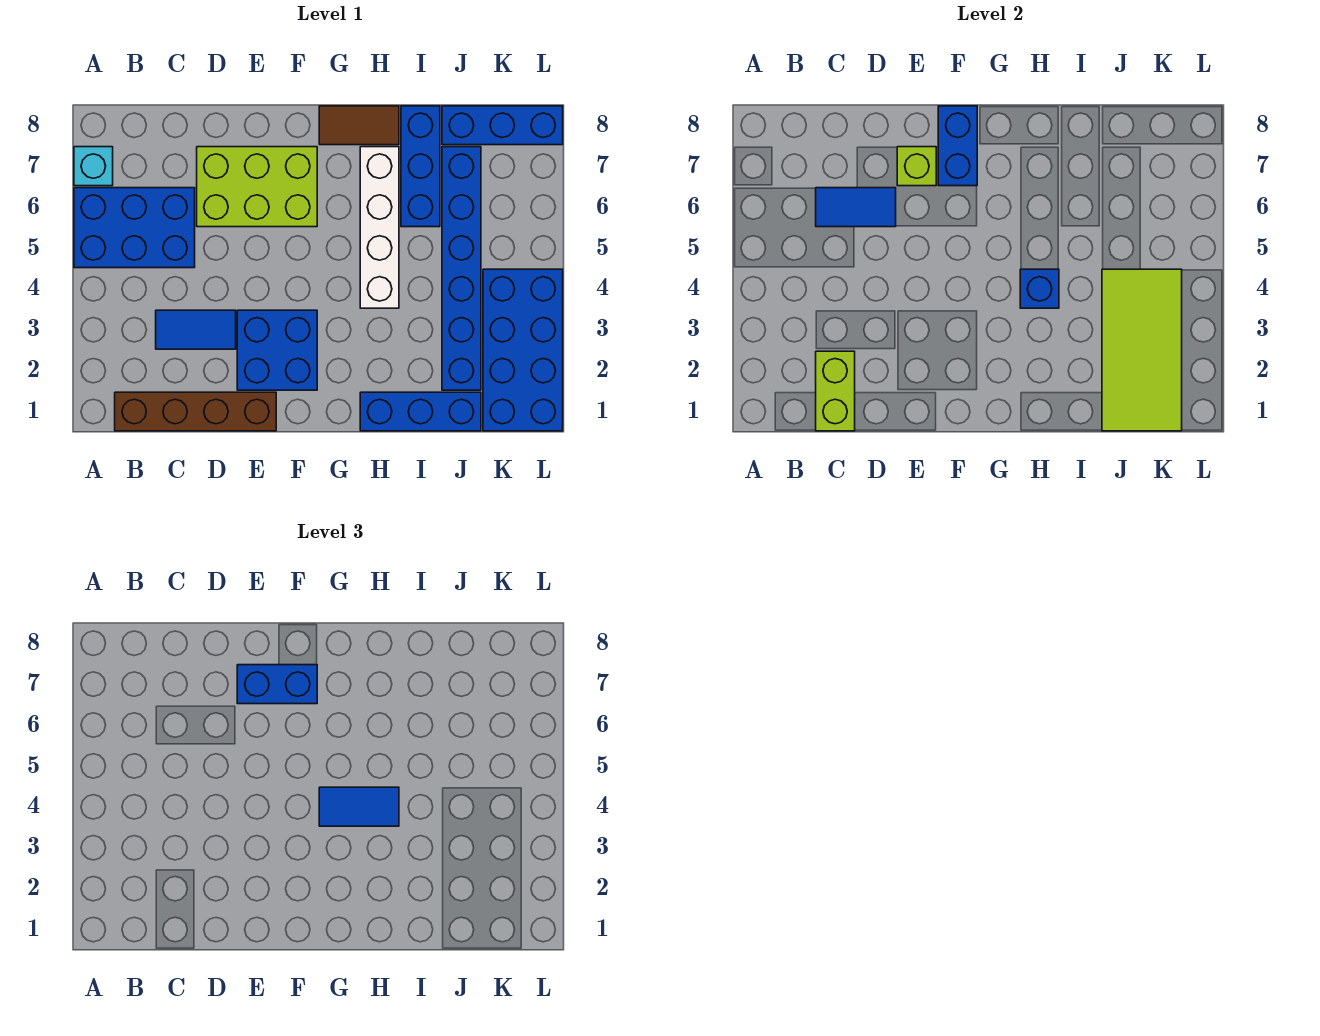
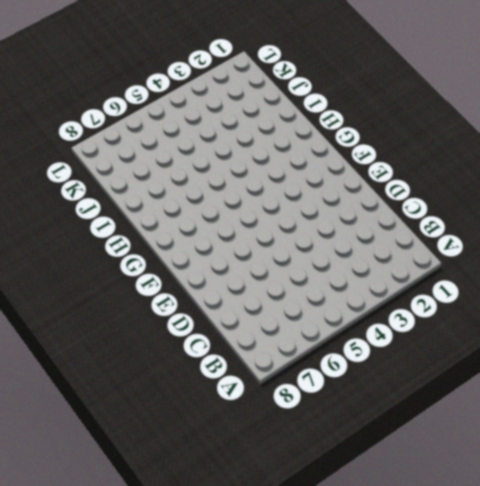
none -> blue 2x3 brick [74,188,195,268]
none -> cyan 1x1 brick [74,147,113,186]
none -> brown 1x4 brick [115,392,276,431]

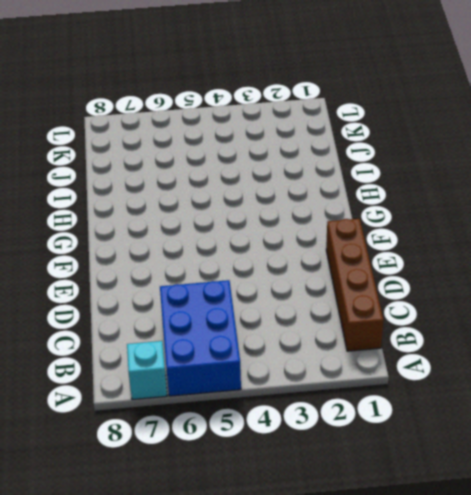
none -> blue 1x2 tile [156,310,236,349]
none -> lime 2x3 brick [197,147,317,227]
none -> blue 2x2 brick [237,310,317,390]

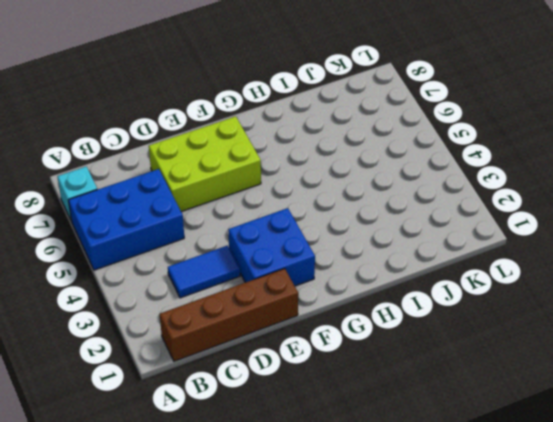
none -> brown 1x2 tile [319,106,399,145]
none -> blue 1x3 brick [360,392,481,431]
none -> white 1x4 brick [360,147,399,308]

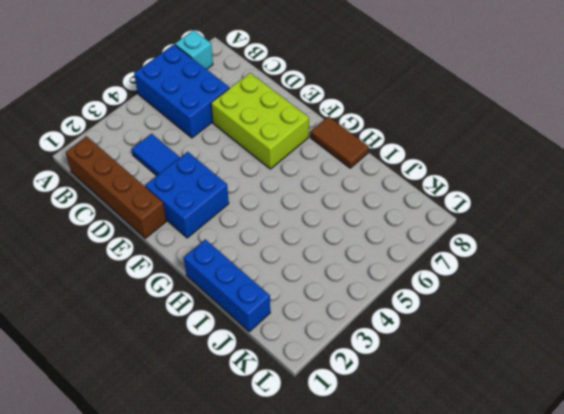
none -> white 1x4 brick [360,147,399,308]
none -> blue 1x3 brick [401,106,440,227]
none -> blue 1x6 brick [442,147,481,390]

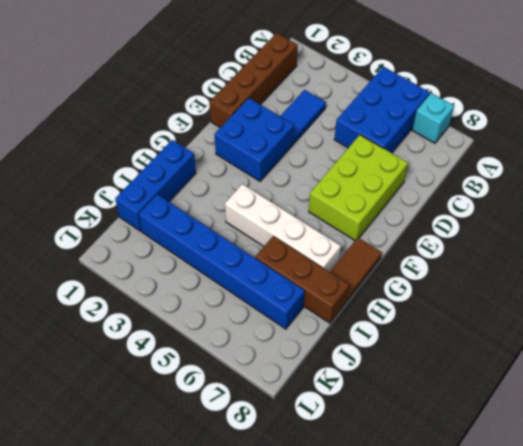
brown 1x3 brick [255,236,349,323] -> blue 1x3 brick [401,106,440,227]
none -> blue 1x3 brick [442,106,563,145]
none -> blue 2x4 brick [483,269,563,431]
none -> lime 1x2 brick [816,351,855,431]

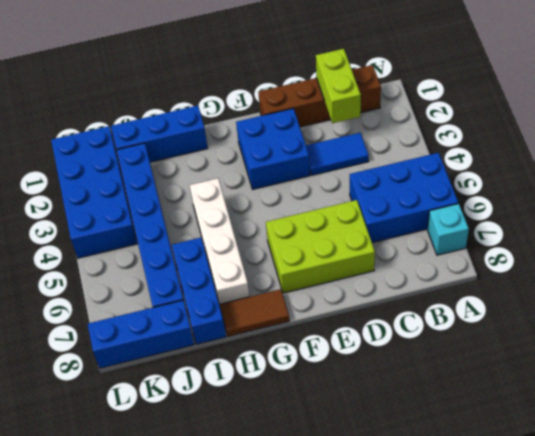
none -> blue 1x2 tile [816,188,896,227]
none -> lime 1x1 brick [897,147,936,186]
none -> blue 1x2 brick [938,106,977,186]

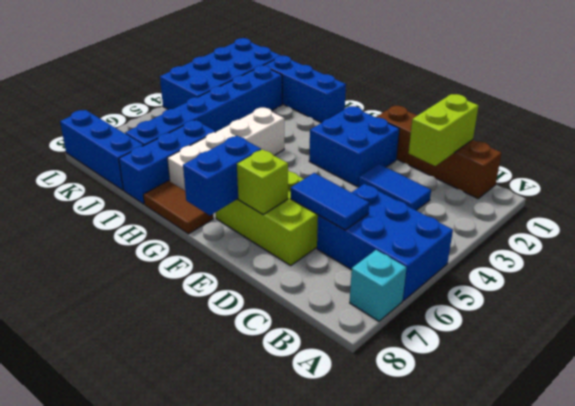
none -> blue 1x1 brick [1020,269,1059,308]
none -> lime 2x4 tile [1102,269,1182,431]
none -> blue 1x2 brick [237,665,317,704]

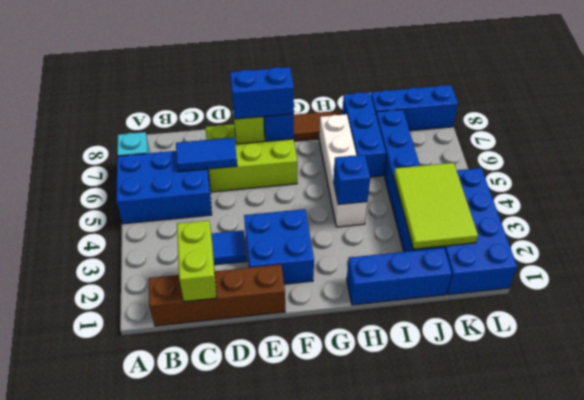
lime 2x3 tile [394,163,478,249] -> lime 2x4 tile [1102,269,1182,431]
none -> blue 1x2 tile [319,787,399,826]

